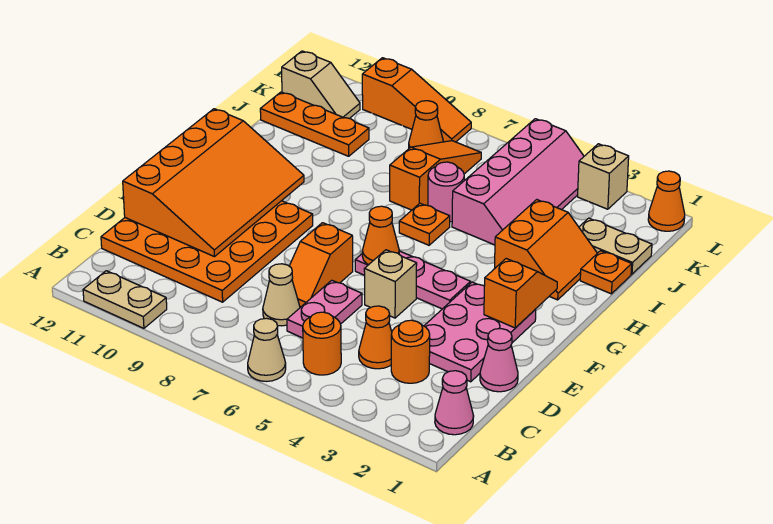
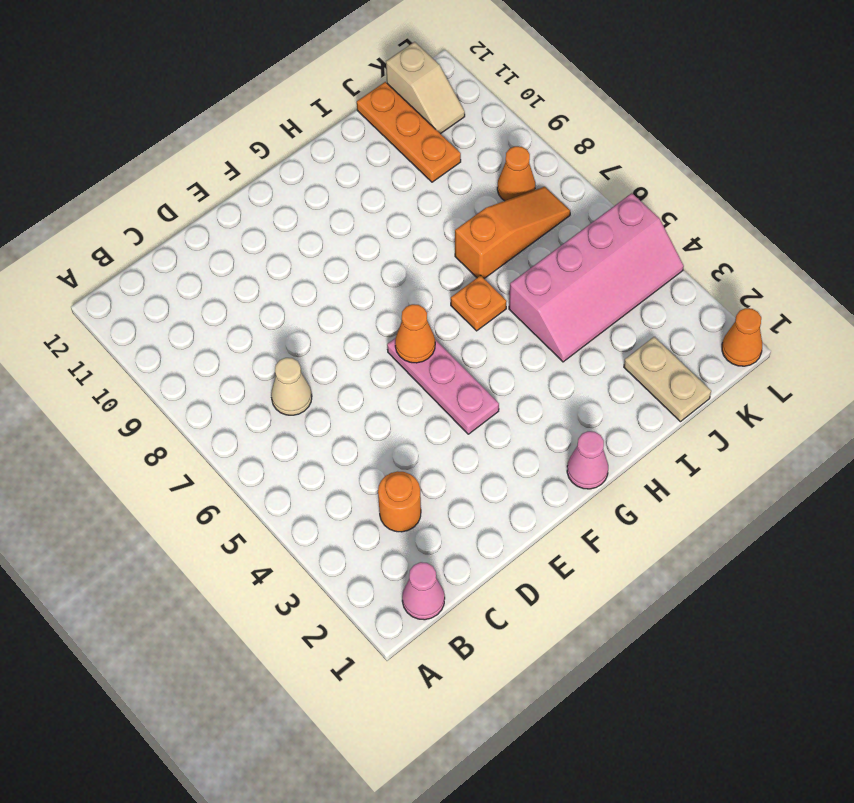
pink 1x1 cone [567,431,608,489] -> pink 1x1 cone moved to [480,329,518,392]
none -> tan 1x1 cone [248,318,286,381]
none -> tan 1x2 plate [83,271,167,328]
none -> orange 1x1 round brick [303,312,341,375]
none -> orange 1x1 cone [359,306,392,369]

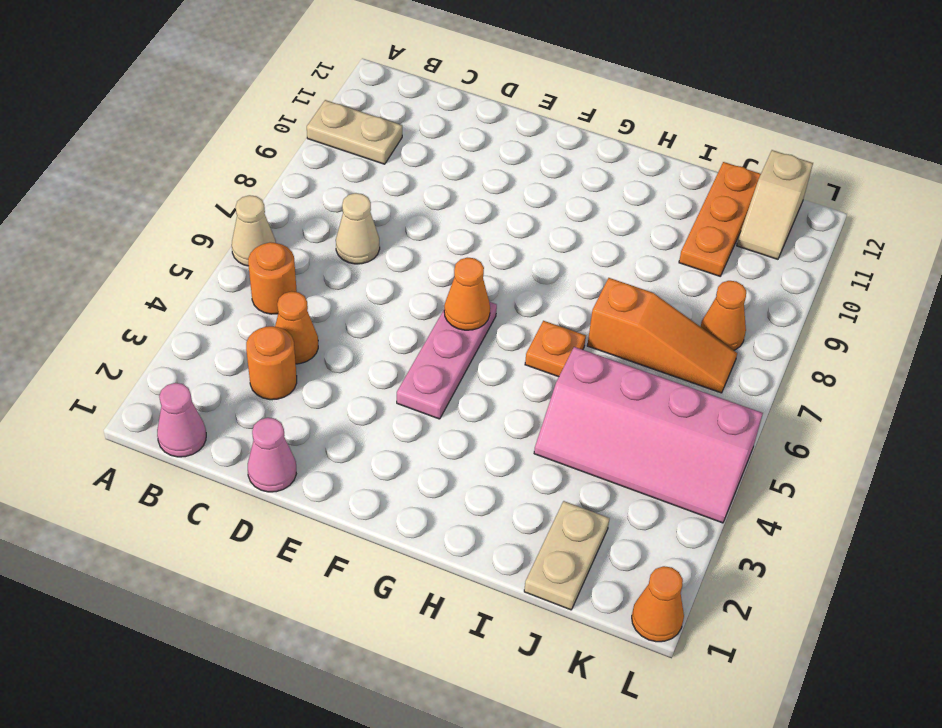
tan 1x2 plate [307,100,402,164] -> tan 1x2 plate turned to [83,271,167,328]
none -> pink 1x2 plate [287,280,362,338]
none -> orange 4x4 plate [101,201,313,302]
none -> pink 2x3 plate [424,282,536,382]
none -> orange 1x2 slope [290,223,353,307]

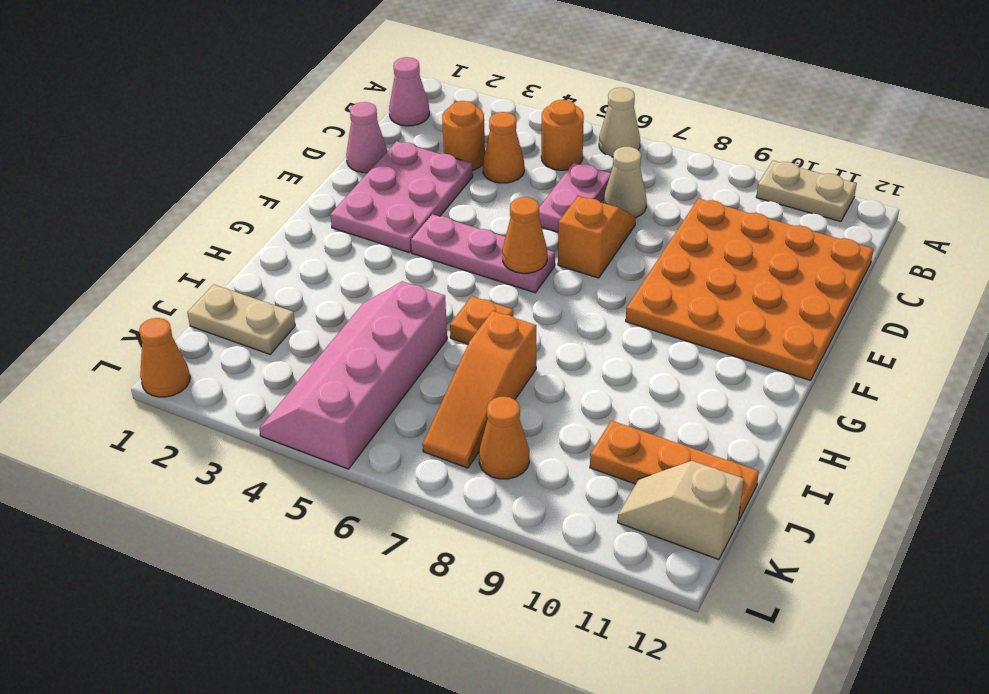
none -> tan 1x1 brick [364,250,417,318]
none -> orange 2x2 slope [494,200,597,300]
none -> orange 1x1 plate [580,251,632,294]
none -> pink 1x1 round brick [428,162,464,222]

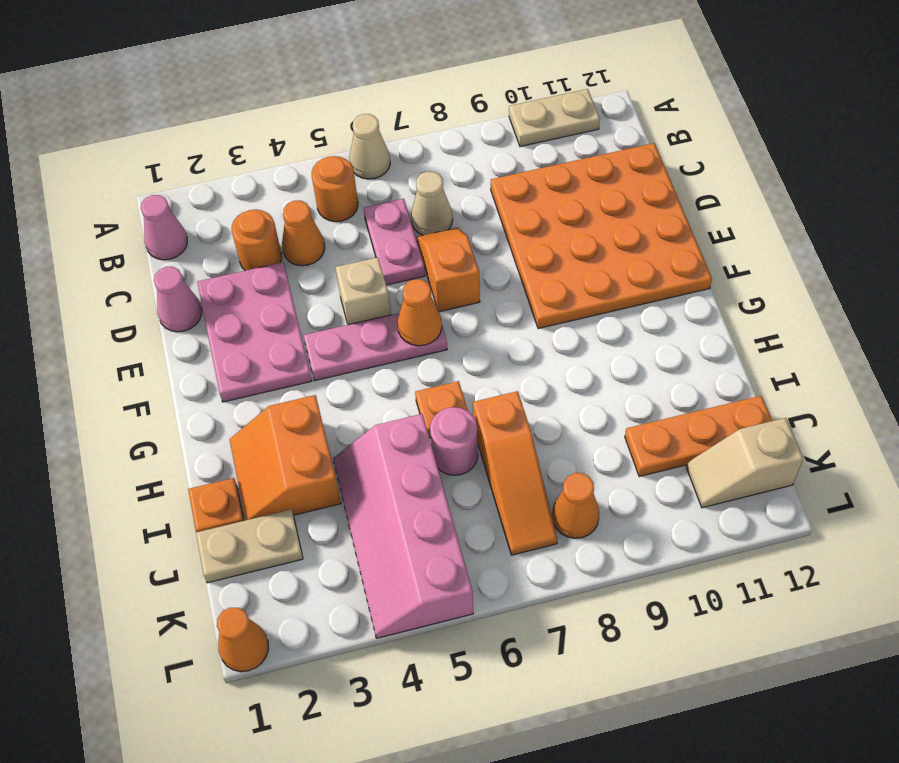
none -> tan 1x1 brick [578,144,629,209]
none -> orange 1x3 slope [362,58,471,142]
none -> orange 3x4 slope [123,109,304,257]
none -> orange 1x2 slope [484,259,557,328]

